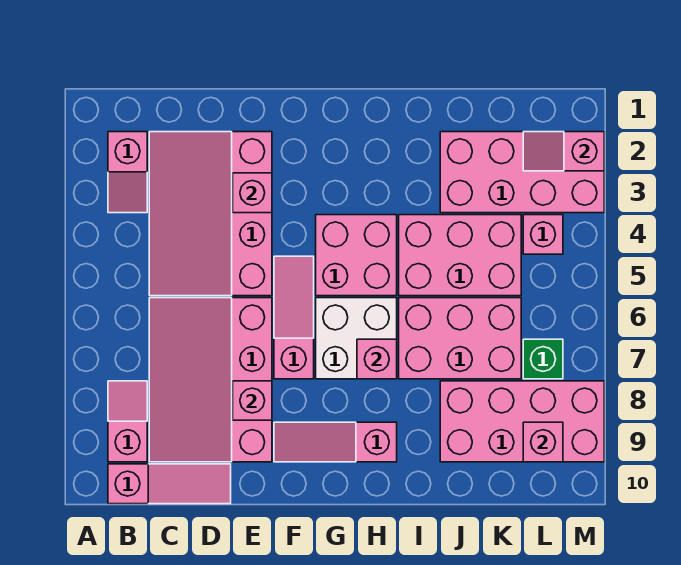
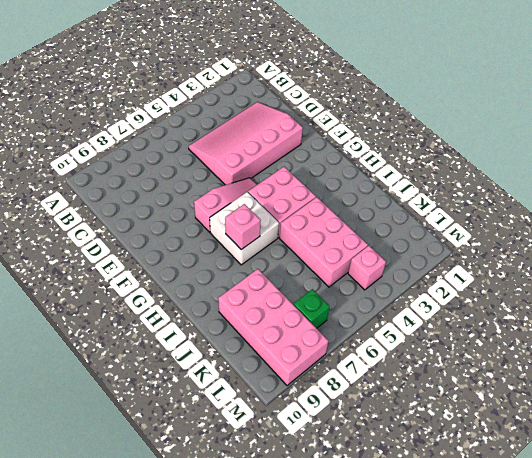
none -> pink 1x2 slope [108,132,147,213]
none -> pink 1x2 slope [108,381,147,462]
none -> pink 1x3 slope [108,464,231,504]

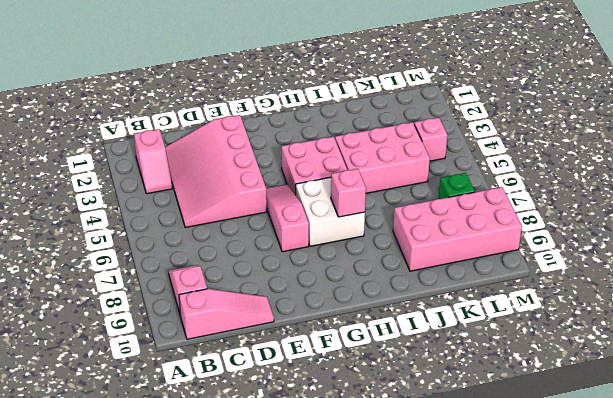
none -> pink 3x4 slope [149,298,272,462]
none -> pink 1x3 slope [274,422,397,462]
none -> pink 2x3 brick [399,298,521,379]

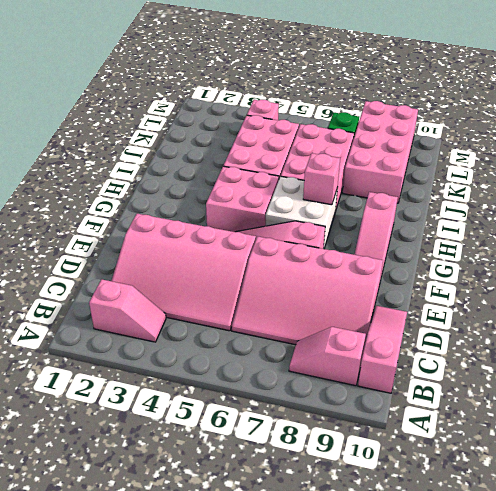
none -> pink 2x4 brick [440,132,604,213]
none -> pink 1x1 brick [233,173,272,213]
none -> pink 1x1 brick [233,381,272,420]

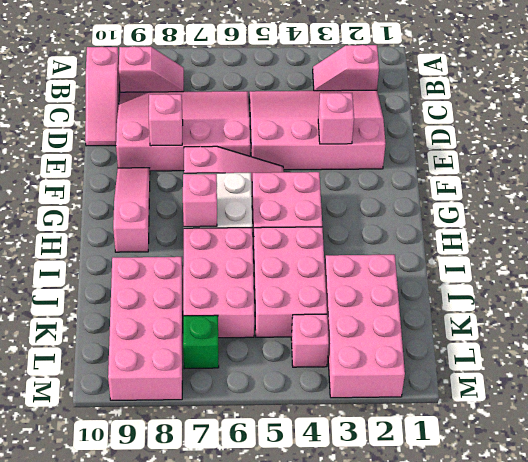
none -> pink 1x2 slope [523,132,604,171]
none -> pink 1x1 brick [523,422,563,462]

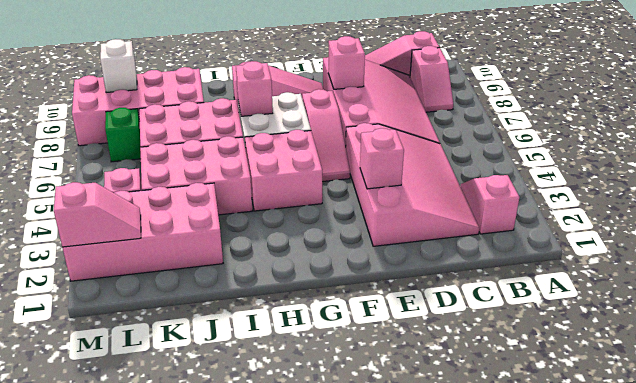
white 1x1 brick [100,39,137,93] -> pink 1x1 brick [523,422,563,462]

